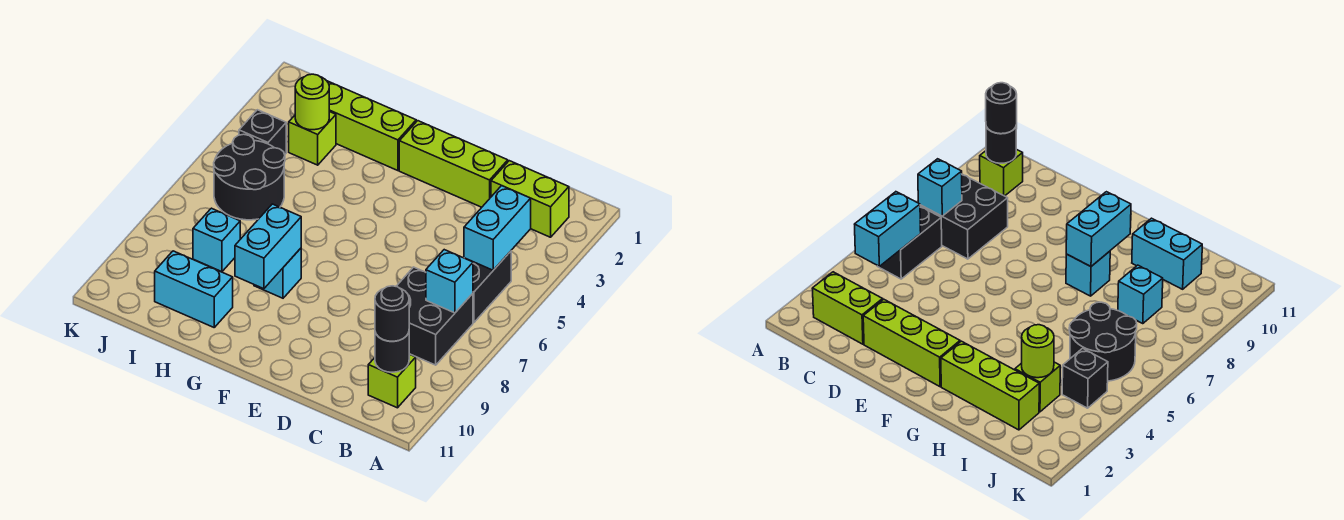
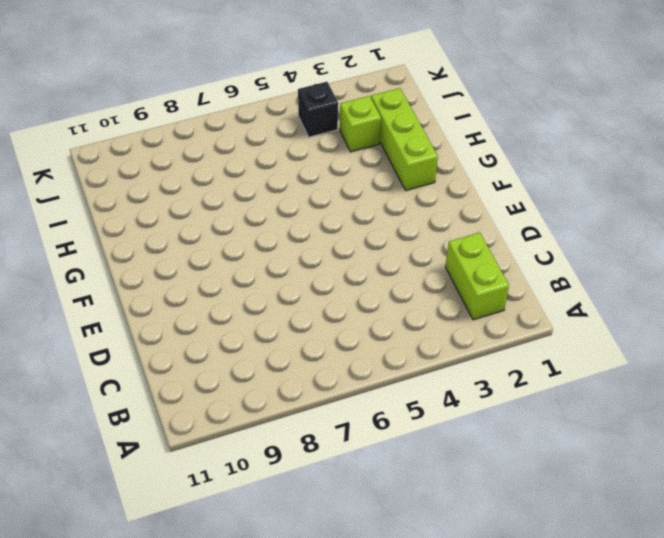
none -> black 1x2 brick [465,251,511,322]
none -> black 2x2 brick [396,267,473,365]
none -> lime 1x1 brick [368,354,416,408]

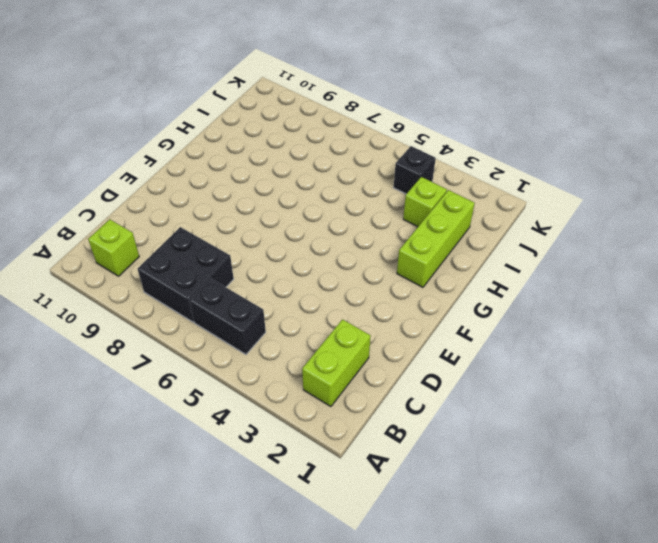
none -> lime 1x3 brick [399,121,508,207]
none -> cyan 1x1 brick [254,248,301,298]
none -> cyan 1x2 brick [155,251,233,327]

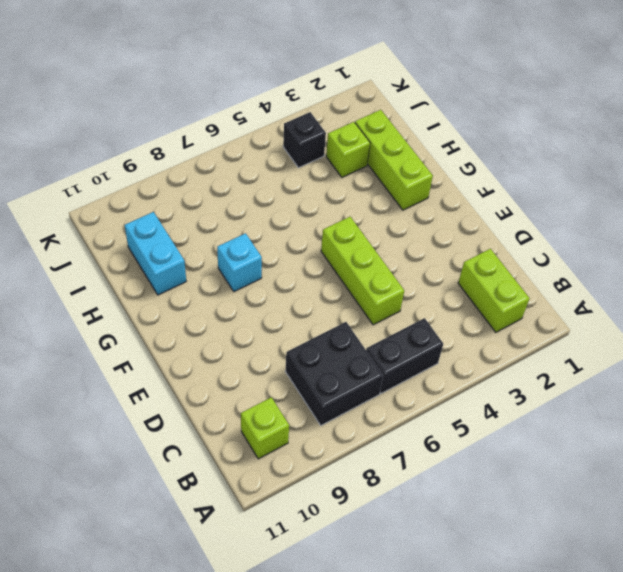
lime 1x3 brick [321,217,404,325] -> lime 1x3 brick moved to [399,121,508,207]
none -> black 2x2 round brick [214,134,285,220]
none -> cyan 1x1 brick [193,208,240,272]
none -> cyan 1x2 brick [464,186,531,270]

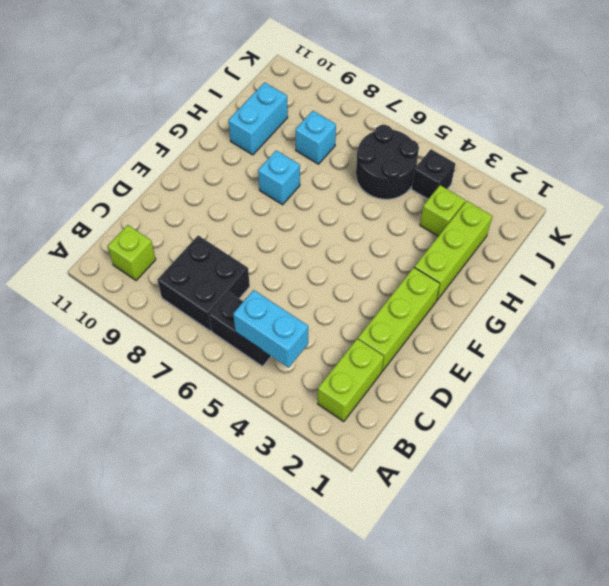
none -> cyan 1x1 brick [426,250,473,313]
none -> black 1x1 round brick [375,332,409,372]
none -> cyan 1x2 brick [235,204,301,289]

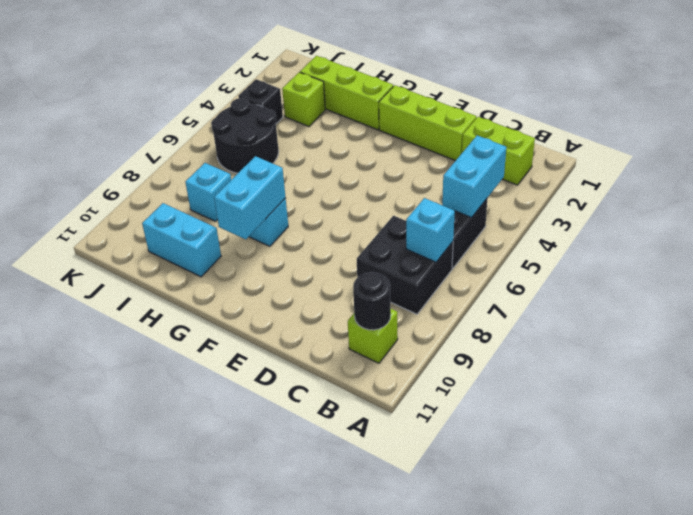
none -> lime 1x1 round brick [295,74,329,130]
none -> black 1x1 round brick [375,286,409,341]

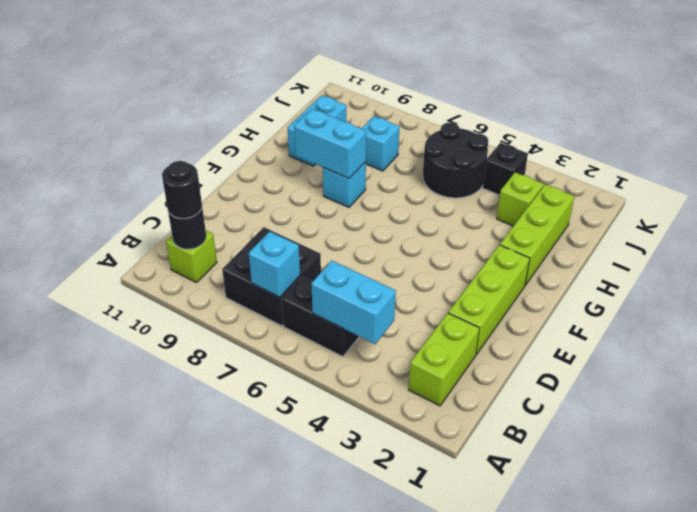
none -> lime 1x1 round brick [295,74,329,130]

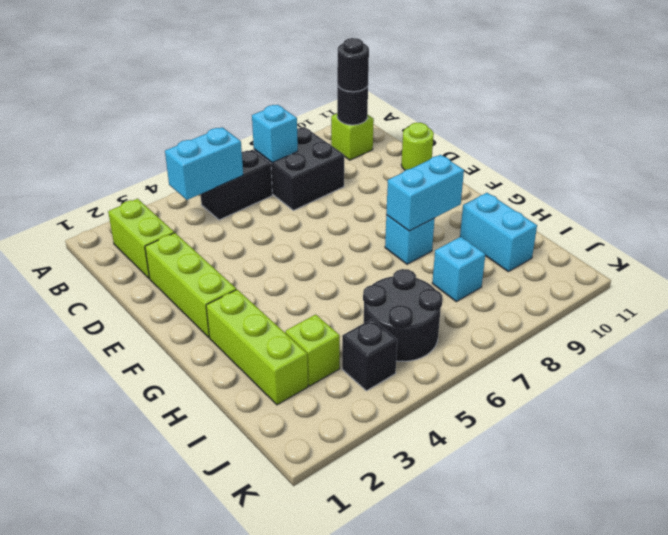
lime 1x1 round brick [401,123,434,170] -> lime 1x1 round brick moved to [295,74,329,130]

